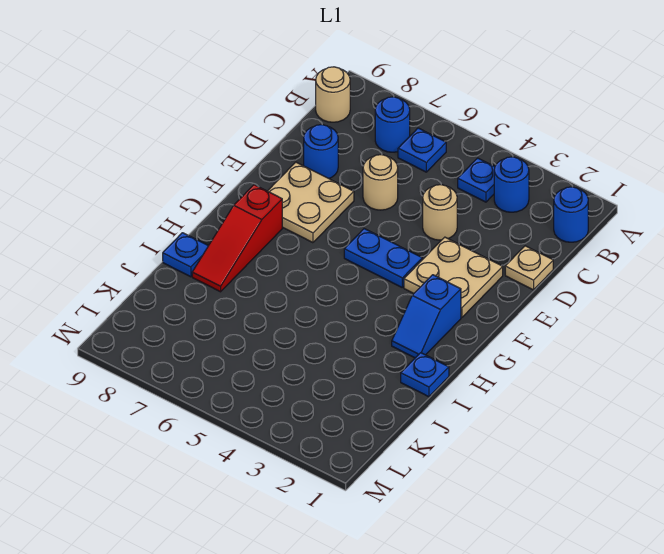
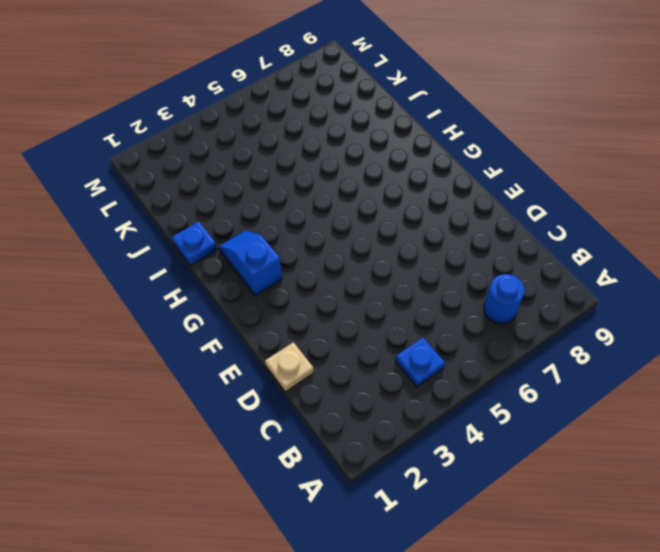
none -> blue 1x1 round brick [554,187,588,242]
none -> blue 1x1 round brick [494,157,529,212]
none -> blue 1x1 plate [398,128,446,172]

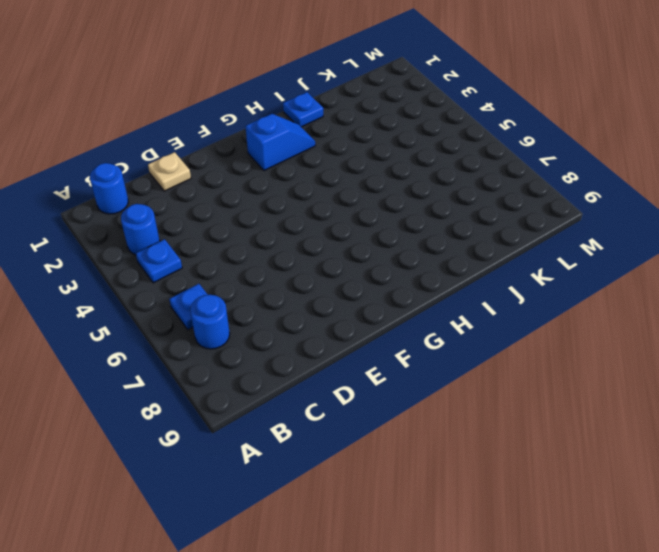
none -> tan 1x1 round brick [316,67,350,122]
none -> tan 1x1 round brick [423,185,457,240]
none -> tan 1x1 round brick [363,155,398,210]

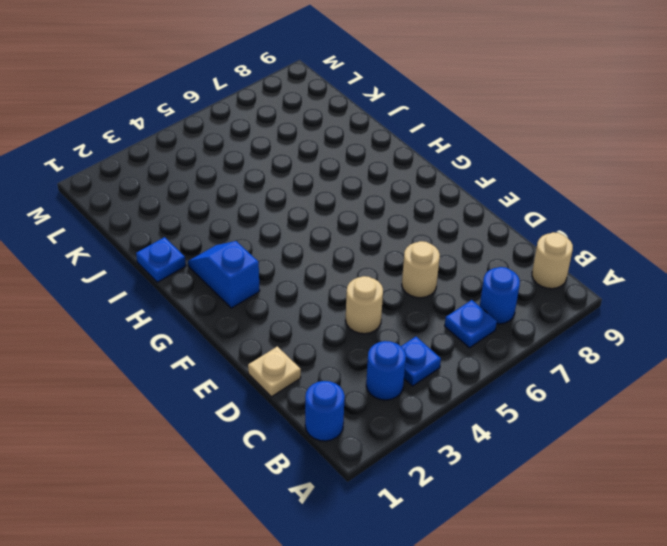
none -> blue 1x1 round brick [304,125,338,178]
none -> tan 2x2 plate [404,237,503,318]
none -> tan 2x2 plate [268,162,354,243]

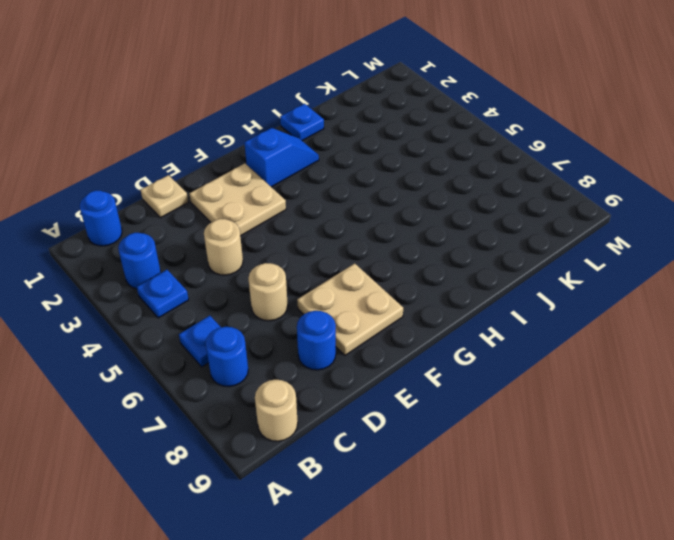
none -> blue 1x2 plate [344,229,422,287]
none -> red 1x3 slope [192,185,282,292]
none -> blue 1x1 plate [163,233,208,277]

